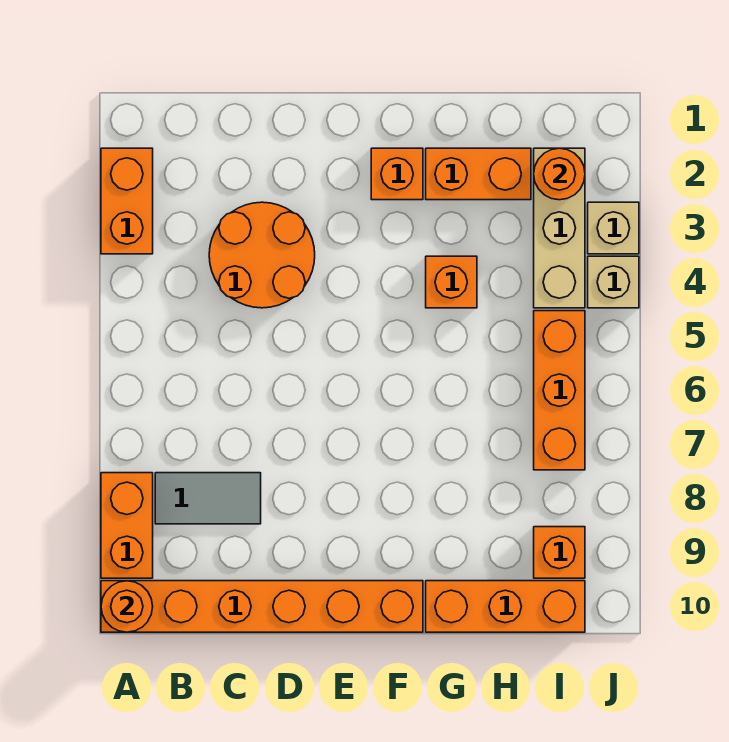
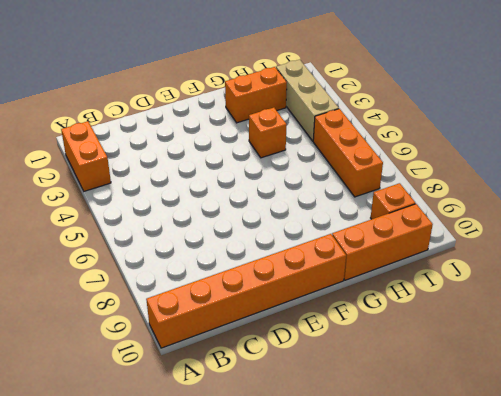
none -> orange 1x2 brick [101,473,153,578]
none -> grey 1x2 tile [155,473,261,524]
none -> orange 2x2 round brick [209,202,315,308]

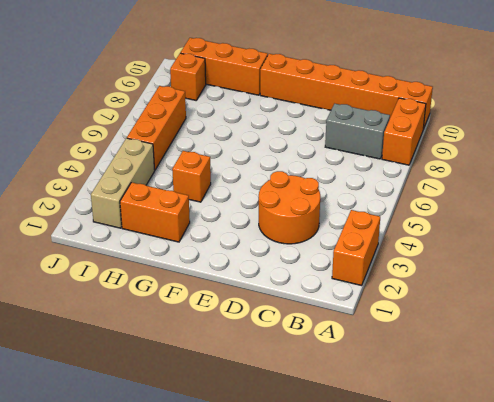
grey 1x2 brick [325,104,390,159] -> grey 1x2 tile [155,473,261,524]
none -> orange 1x1 brick [371,148,423,200]
none -> tan 1x1 brick [588,202,639,254]
none -> tan 1x1 brick [588,256,639,308]

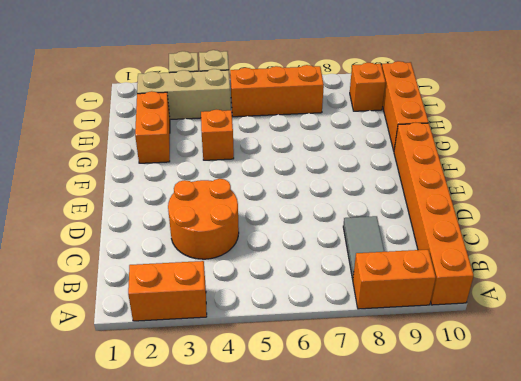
none -> orange 1x1 brick [371,148,423,200]
none -> orange 1x1 round brick [101,581,153,632]
none -> orange 1x1 round brick [534,148,585,200]

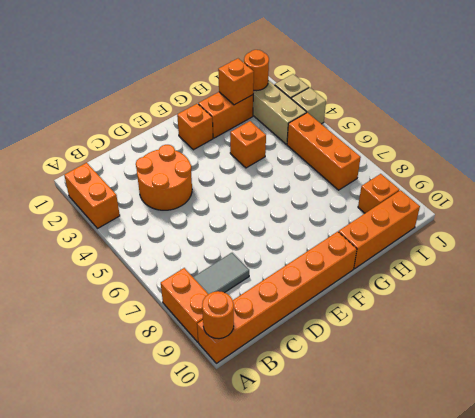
orange 1x1 brick [218,59,254,105] -> none

